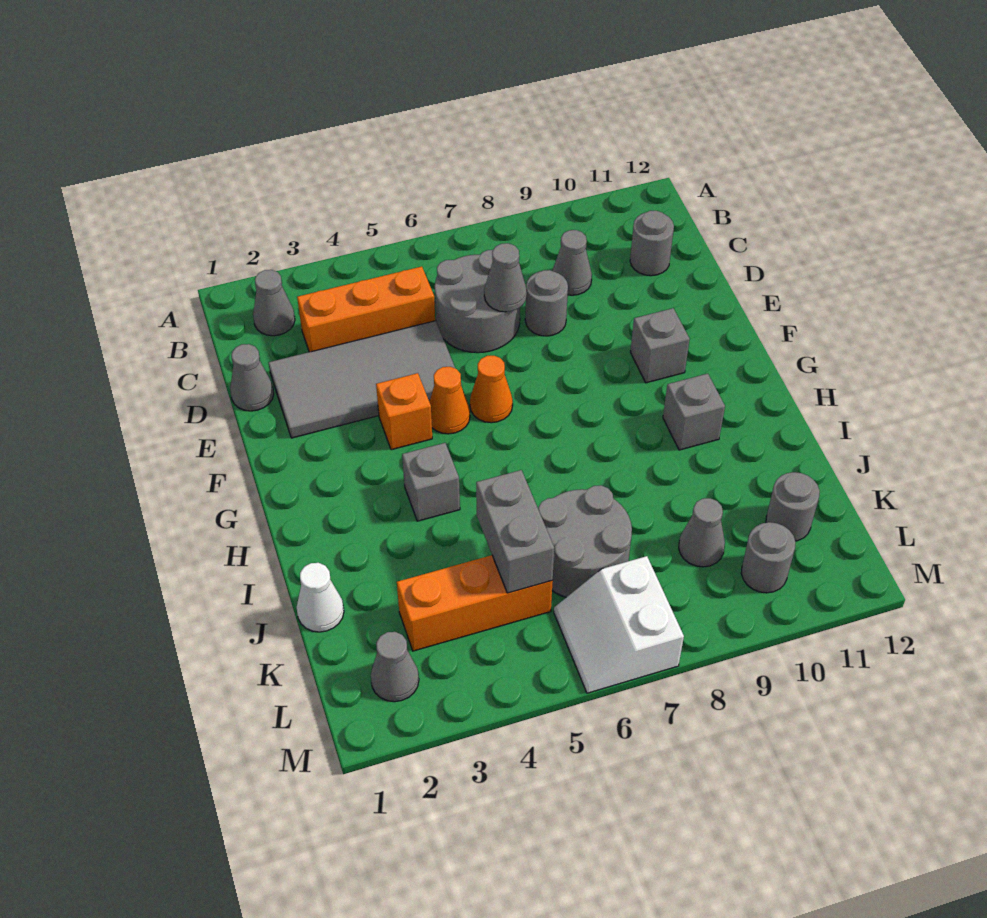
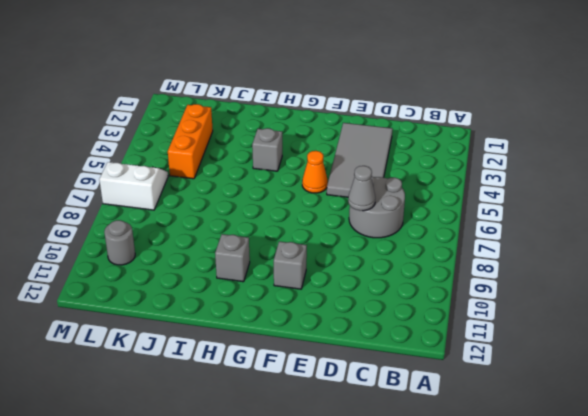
none -> grey 1x1 cone [253,270,295,336]
none -> orange 1x3 brick [297,267,435,352]
none -> grey 1x1 cone [552,230,592,295]

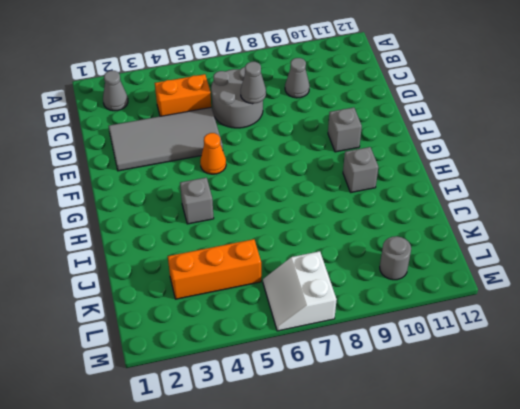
orange 1x2 brick [155,74,211,116] -> orange 1x3 brick [297,267,435,352]
none -> grey 1x1 round brick [630,211,674,276]
none -> grey 1x1 cone [230,344,274,411]
none -> grey 1x1 round brick [525,270,568,336]

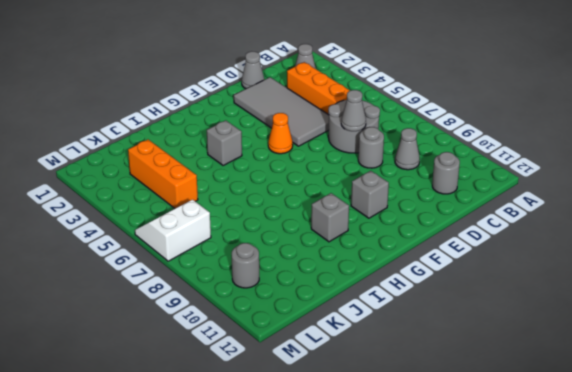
none -> orange 1x1 brick [376,373,432,450]
none -> orange 1x1 cone [470,356,513,423]
none -> white 1x1 cone [297,563,344,632]

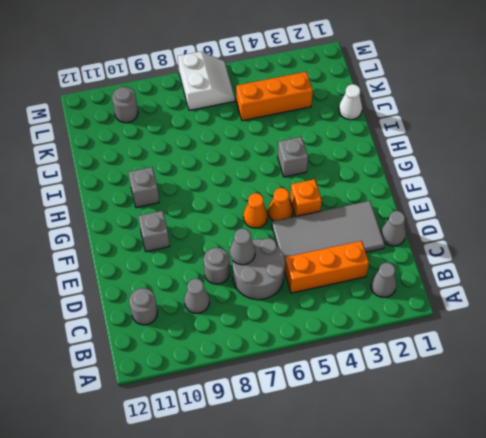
none -> grey 2x2 round brick [538,485,632,597]
none -> grey 1x1 cone [679,498,725,567]
none -> grey 1x1 round brick [766,472,820,541]

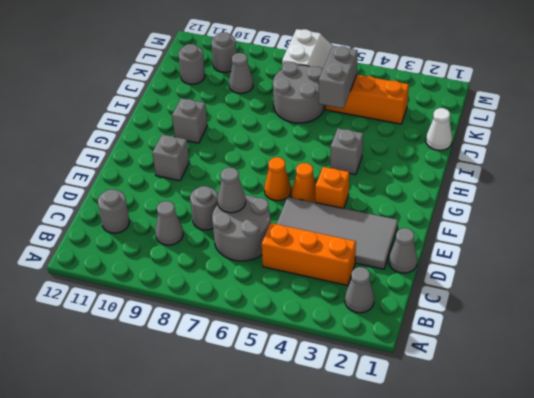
none -> grey 1x1 cone [371,632,419,702]

